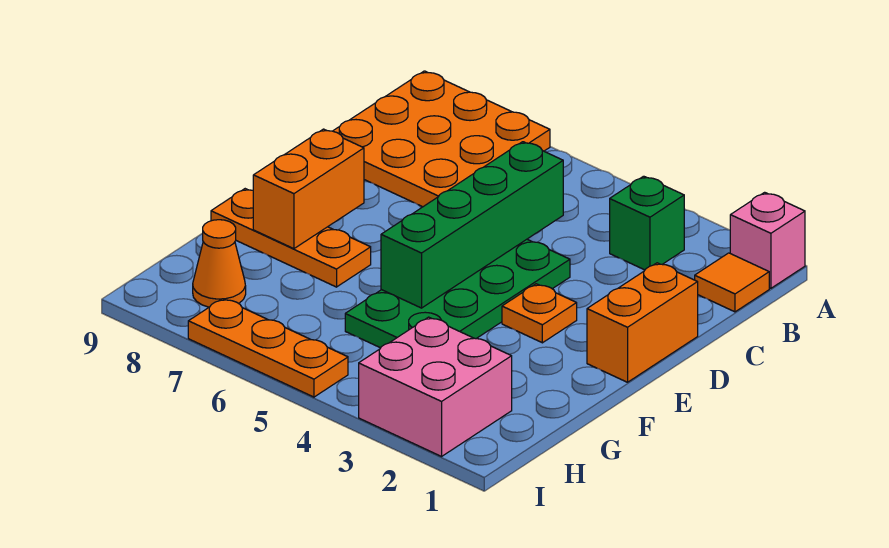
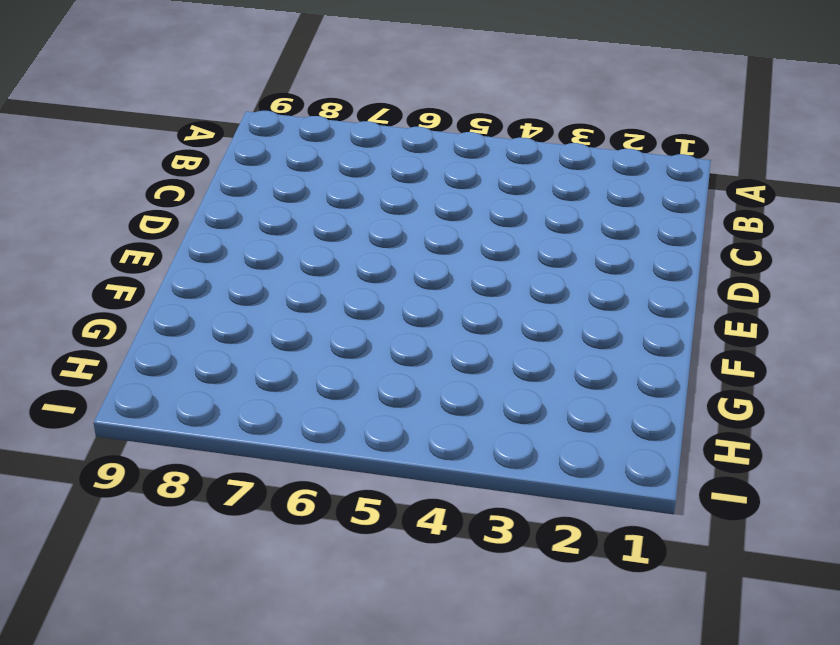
none -> pink 1x1 brick [730,192,805,288]
none -> orange 3x3 plate [333,71,550,207]
none -> orange 1x1 tile [695,253,769,312]

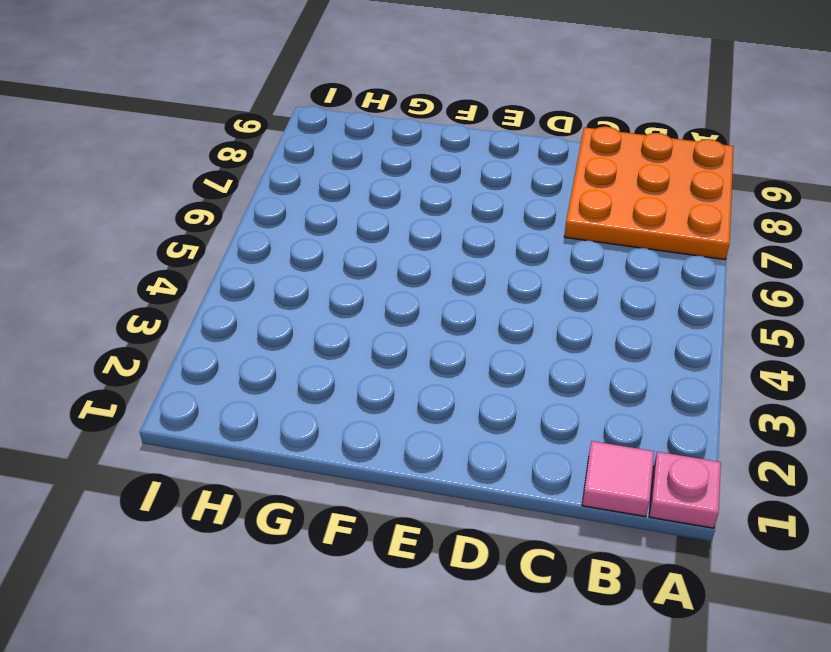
pink 1x1 plate [649,452,721,528] -> pink 1x1 brick [730,192,805,288]
pink 1x1 tile [582,441,654,517] -> orange 1x1 tile [695,253,769,312]
none -> green 1x1 brick [610,176,684,270]
none -> orange 1x2 brick [587,263,698,382]
none -> green 2x4 plate [345,239,570,348]

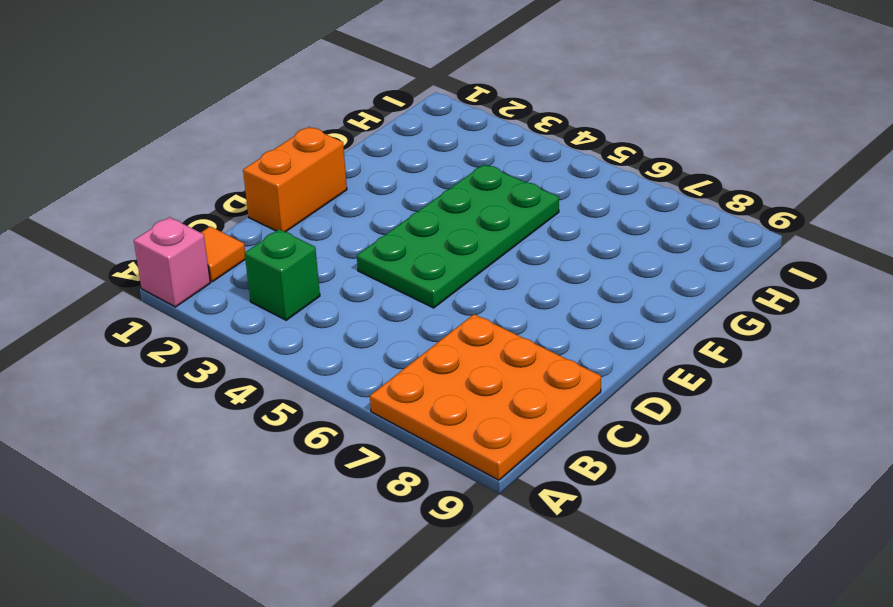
none -> orange 1x1 plate [502,284,577,343]
none -> orange 1x3 plate [211,189,371,287]
none -> pink 2x2 brick [359,317,512,456]

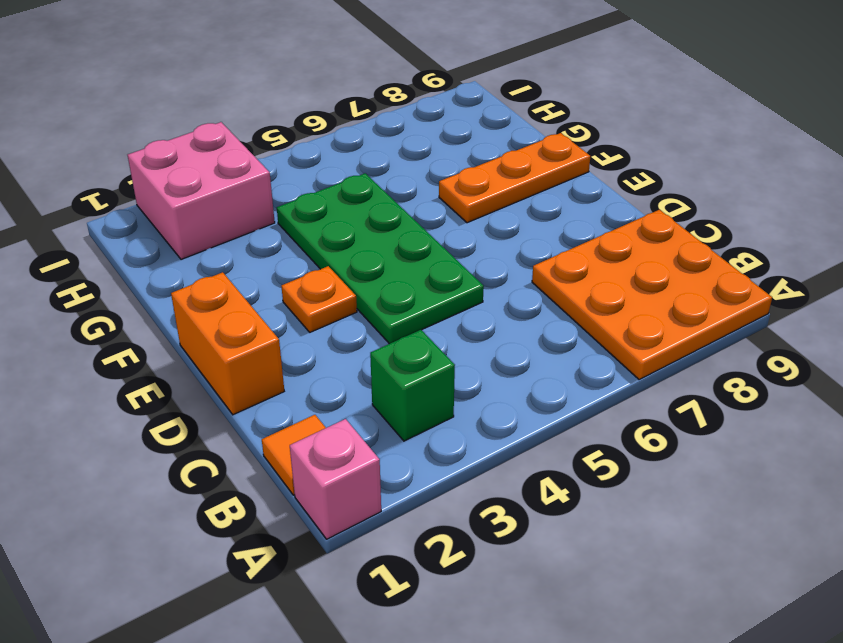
none -> orange 1x1 cone [193,220,246,307]
none -> orange 1x3 plate [188,299,348,397]
none -> green 1x4 brick [381,142,563,308]

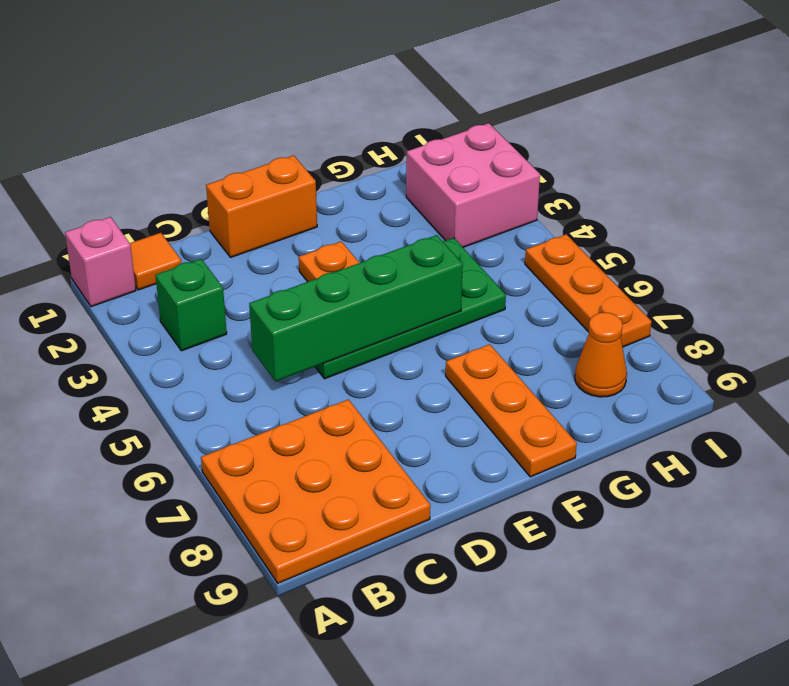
none -> orange 1x2 brick [253,129,364,249]

